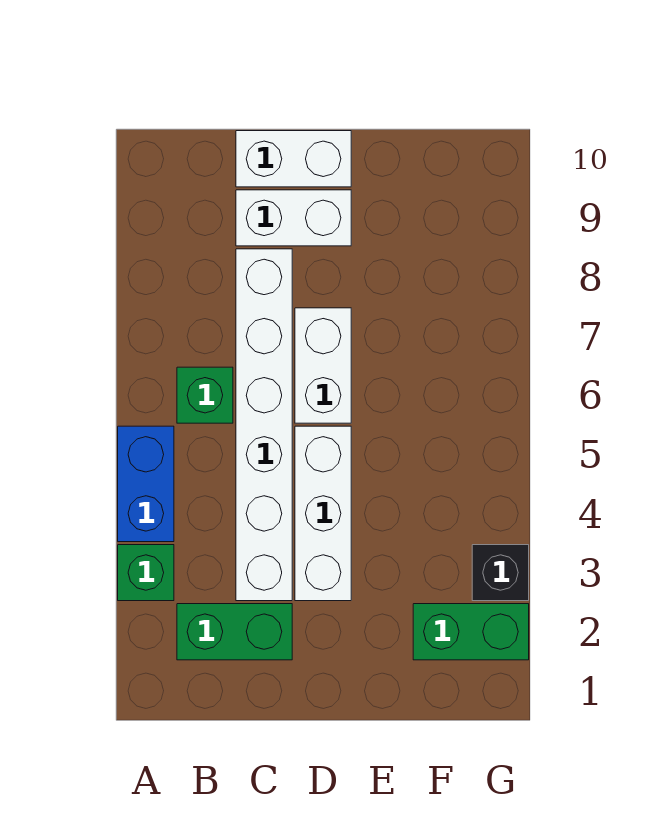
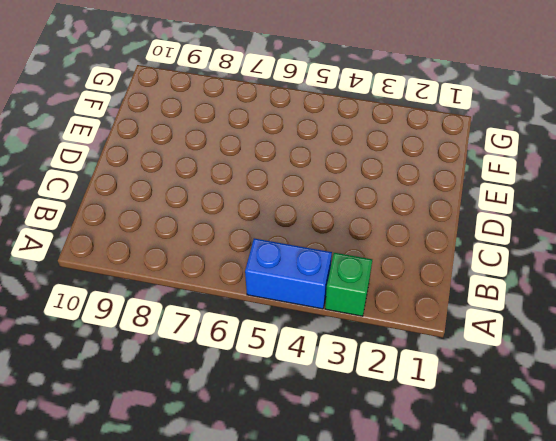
none -> green 1x2 brick [177,604,292,660]
none -> green 1x1 brick [177,367,233,423]

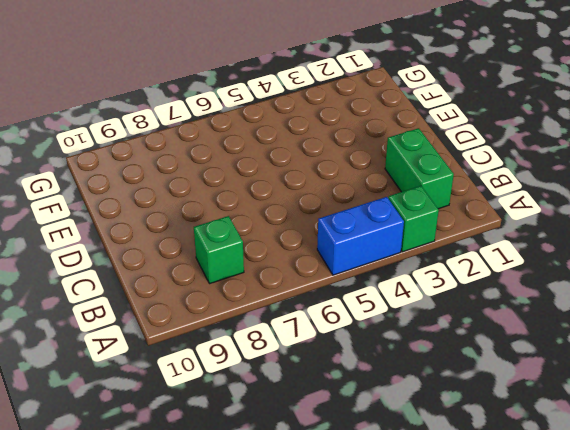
green 1x1 brick [194,216,244,284] -> green 1x1 brick moved to [177,367,233,423]
none -> white 1x6 brick [236,249,292,601]
none -> white 1x2 brick [236,190,351,246]

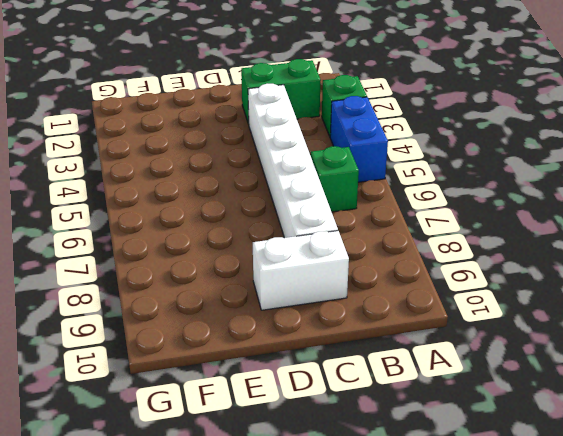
none -> white 1x2 brick [236,131,351,187]
none -> white 1x3 brick [295,426,351,601]

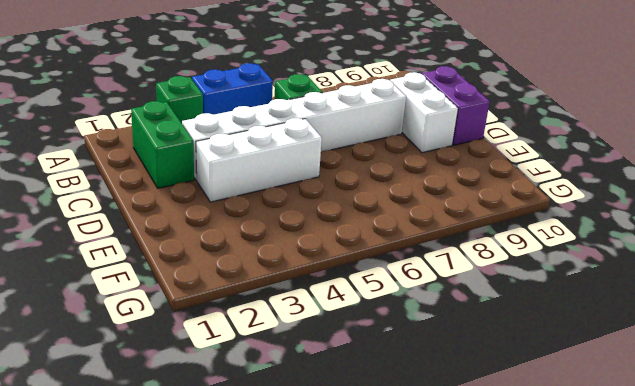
purple 1x2 brick [422,66,490,145] -> white 1x2 brick [236,131,351,187]
none -> white 1x2 brick [295,308,351,423]
none -> green 1x2 brick [413,604,529,660]

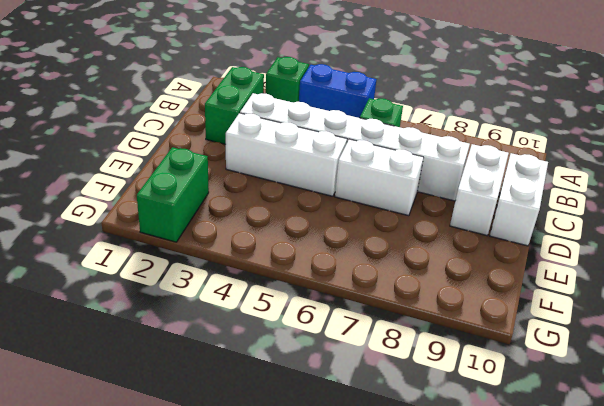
none -> black 1x1 brick [472,545,529,601]

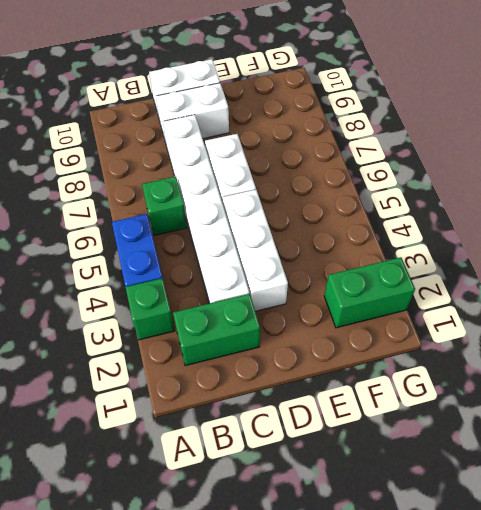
none -> black 1x1 brick [472,545,529,601]

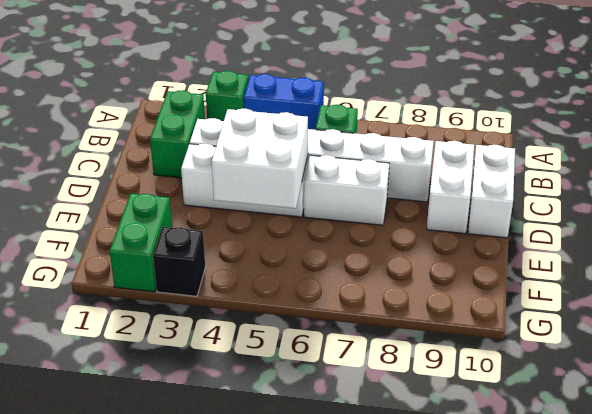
white 2x2 brick [212,109,308,208] -> none

